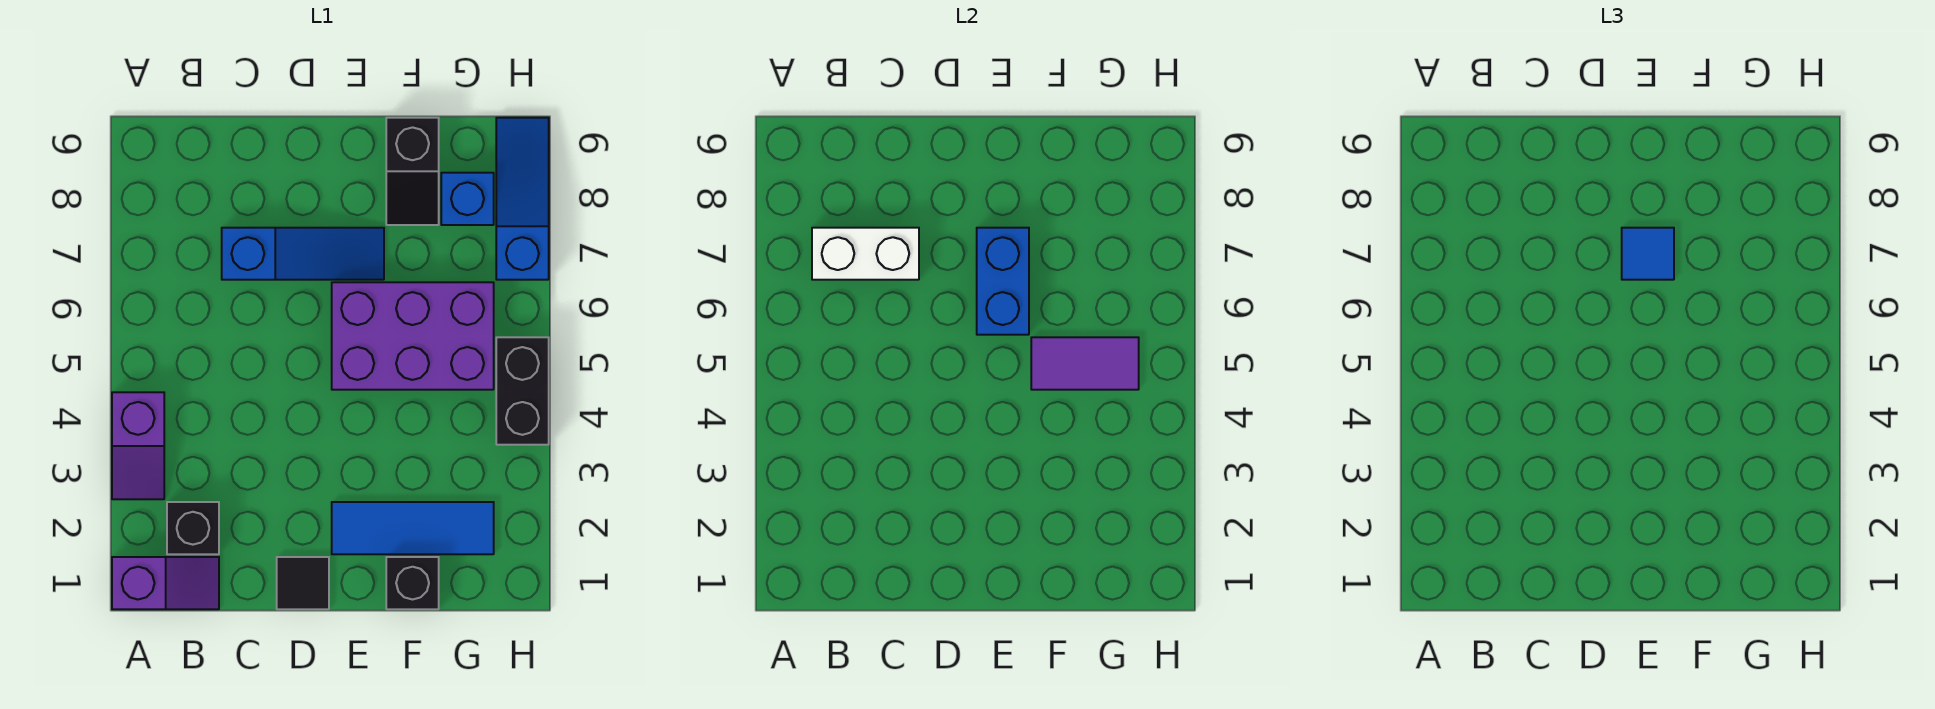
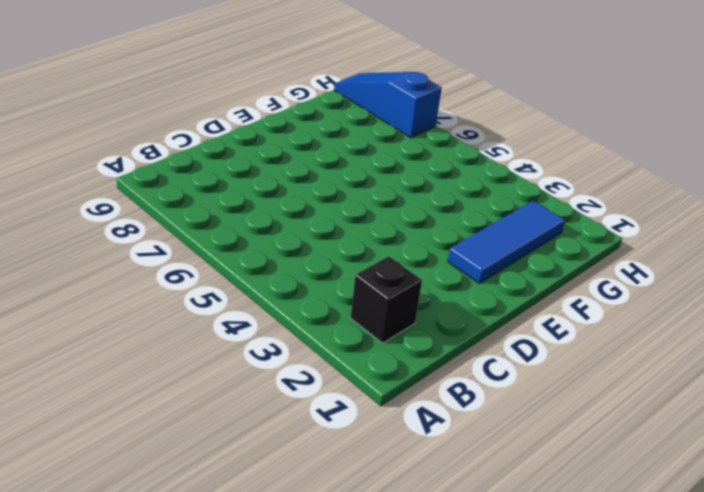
none -> purple 1x2 slope [112,557,219,609]
none -> purple 1x2 slope [112,392,164,499]
none -> blue 1x3 slope [222,228,384,280]

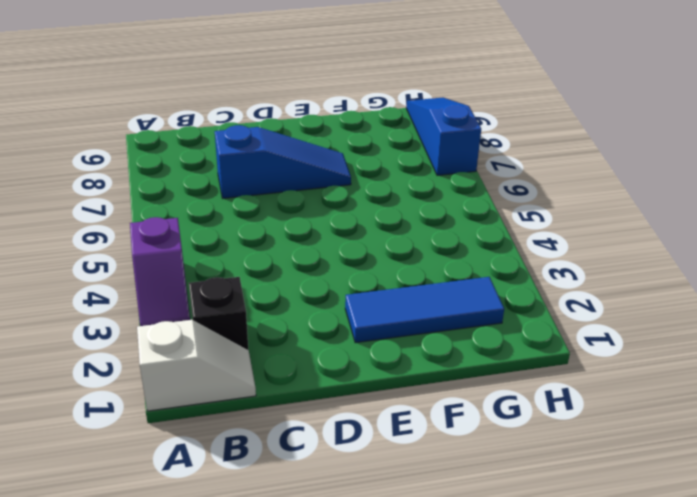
white 1x2 slope [137,320,256,411] -> purple 1x2 slope [112,557,219,609]
none -> black 1x1 tile [277,557,329,609]
none -> purple 2x3 brick [332,282,494,390]
none -> black 1x1 brick [386,557,439,609]

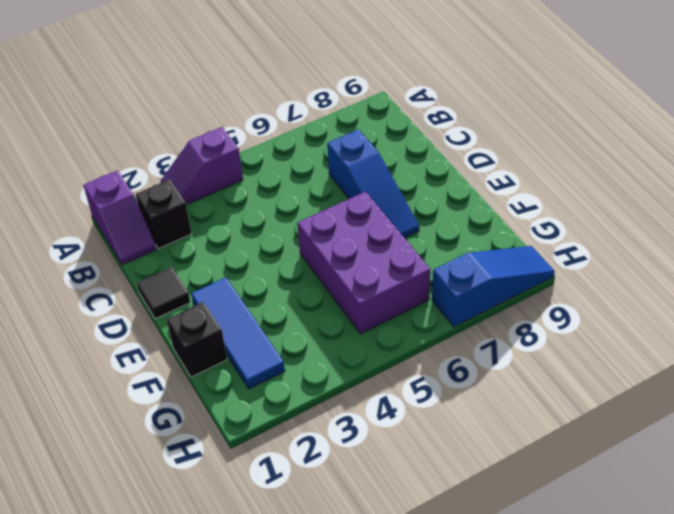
none -> black 1x2 slope [386,118,439,225]
none -> blue 1x1 brick [441,173,494,225]
none -> black 1x2 brick [496,337,549,445]

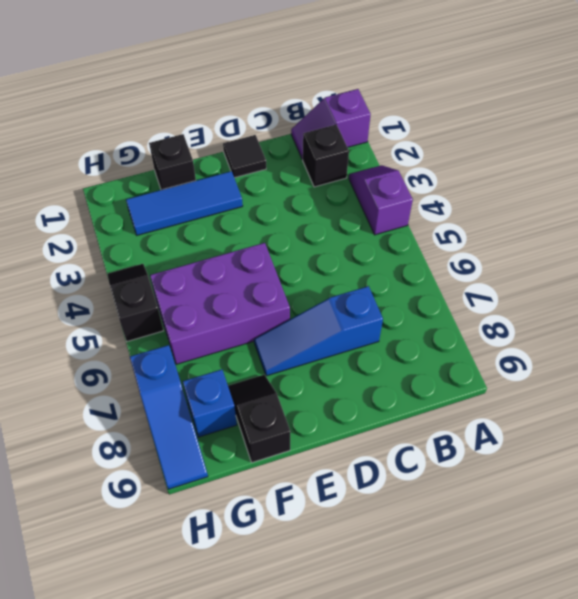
black 1x2 slope [107,264,164,341] -> black 1x2 brick [496,337,549,445]
none -> white 1x2 brick [812,228,919,280]
none -> blue 1x2 brick [977,228,1029,335]
none -> purple 1x2 tile [1031,337,1139,390]

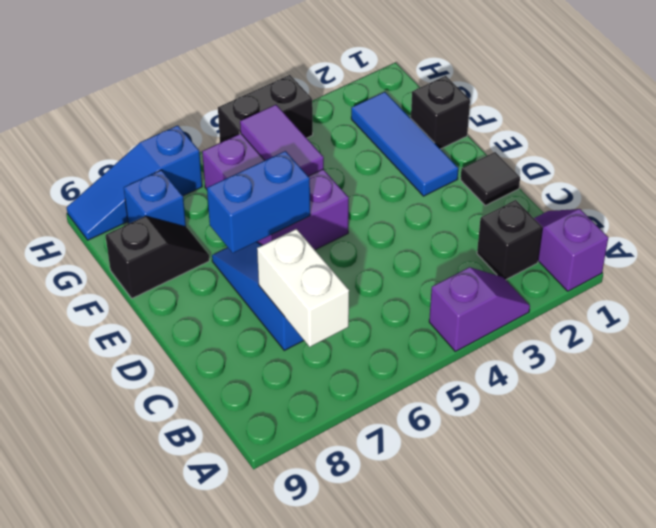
none -> blue 1x1 tile [1622,228,1674,280]

